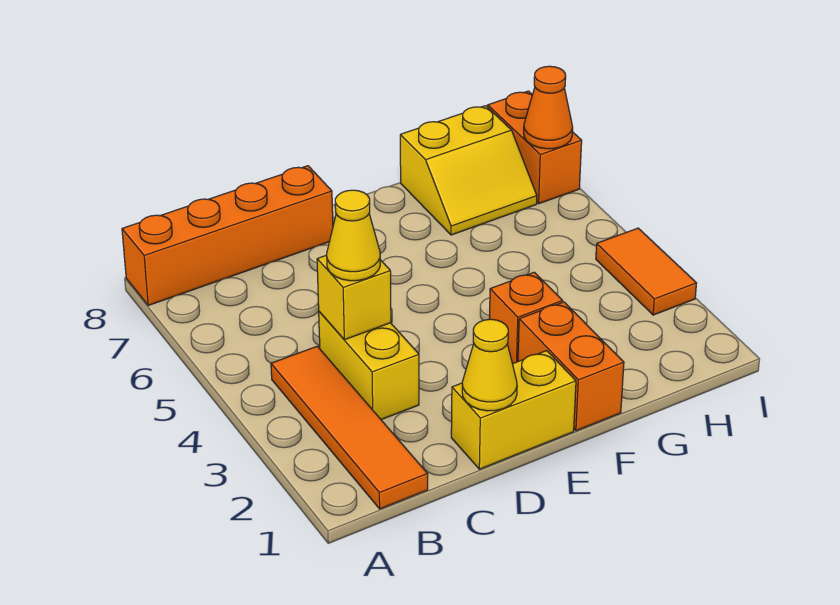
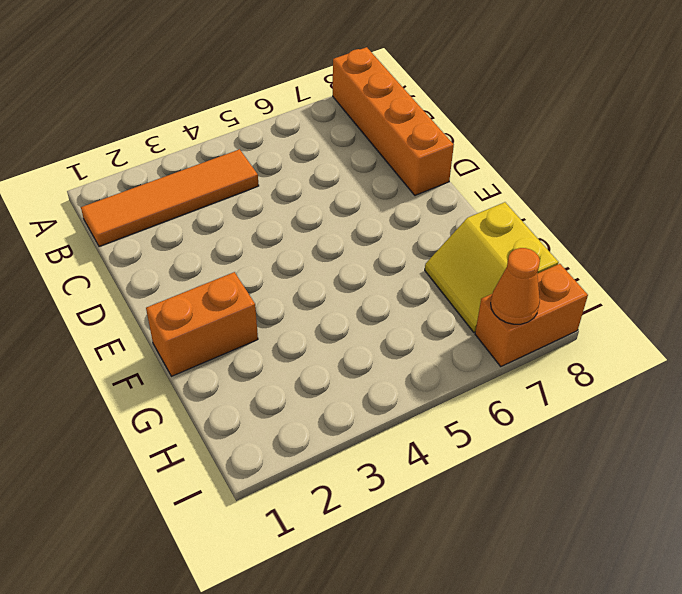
none -> yellow 1x2 brick [319,312,419,420]
none -> yellow 1x2 brick [451,351,576,469]
none -> orange 1x1 brick [489,272,563,364]

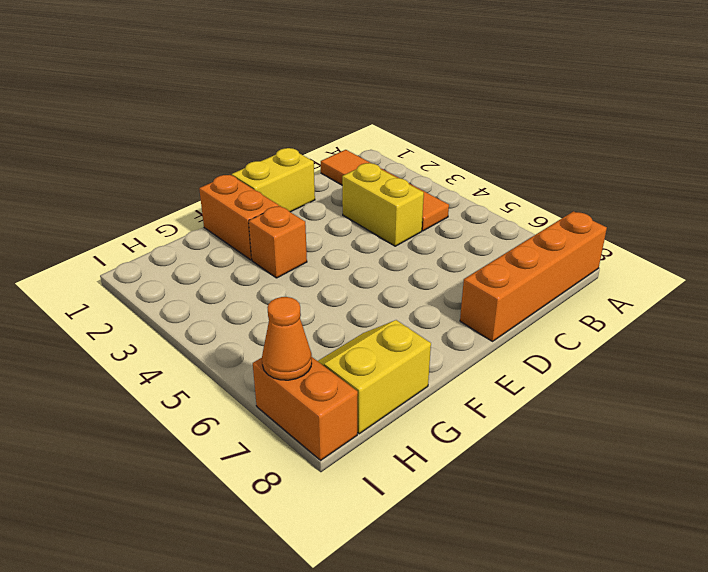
none -> orange 1x2 tile [596,228,697,315]
none -> yellow 1x1 brick [317,255,391,340]
none -> yellow 1x1 cone [462,319,517,411]

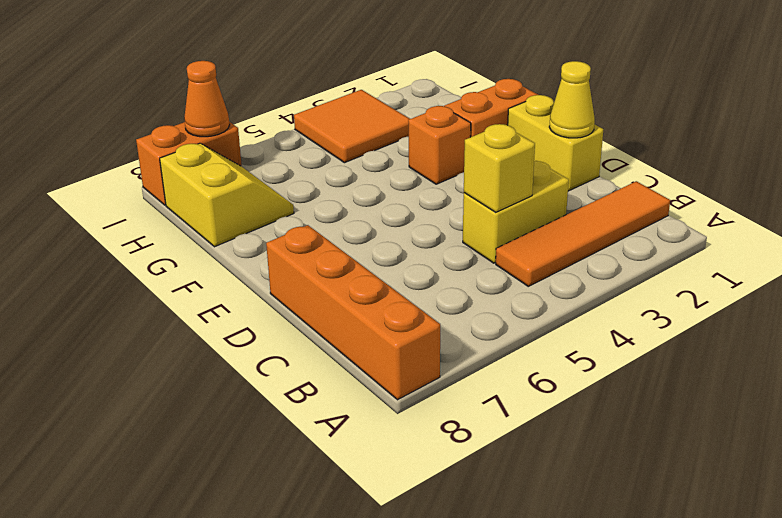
orange 2x2 tile [294,90,410,163] -> orange 1x2 tile [596,228,697,315]
none -> yellow 1x1 cone [327,190,380,281]

